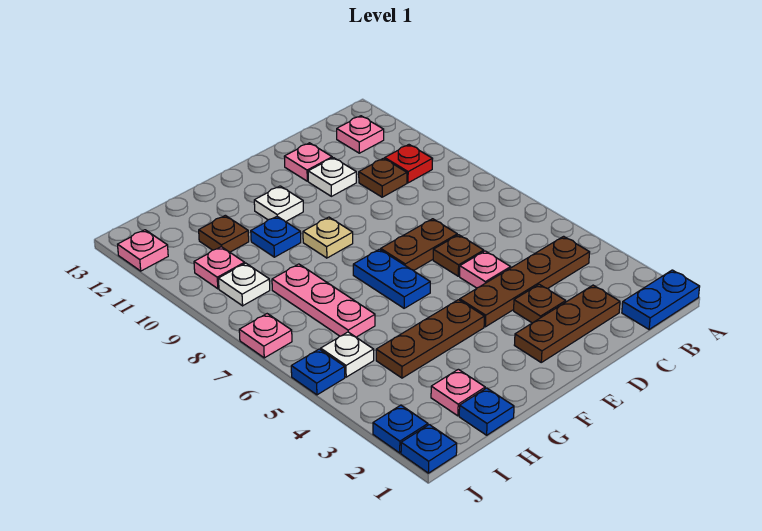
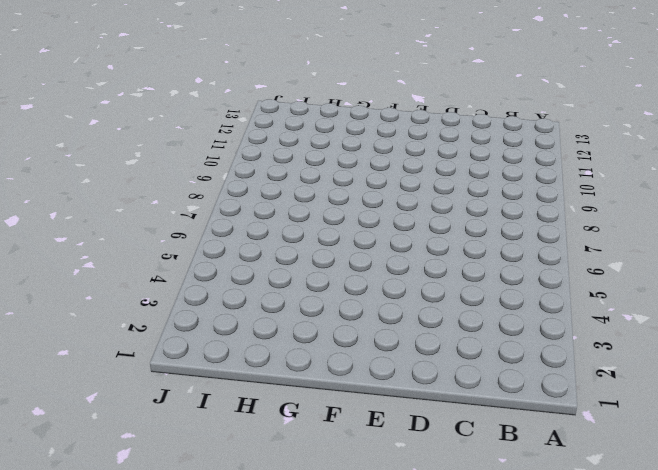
none -> blue 1x2 plate [622,270,700,329]
none -> brown 1x4 plate [460,236,590,327]
none -> red 1x1 plate [385,145,433,183]

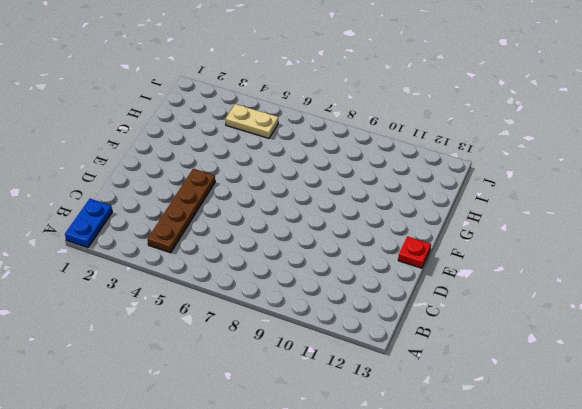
red 1x1 plate [398,236,431,268] -> red 1x1 plate moved to [385,145,433,183]
tan 1x2 plate [226,104,278,138] -> white 1x1 plate [321,332,374,377]
none -> pink 1x1 plate [337,116,384,153]
none -> brown 1x3 plate [515,285,620,362]
none -> brown 1x1 plate [359,158,407,197]

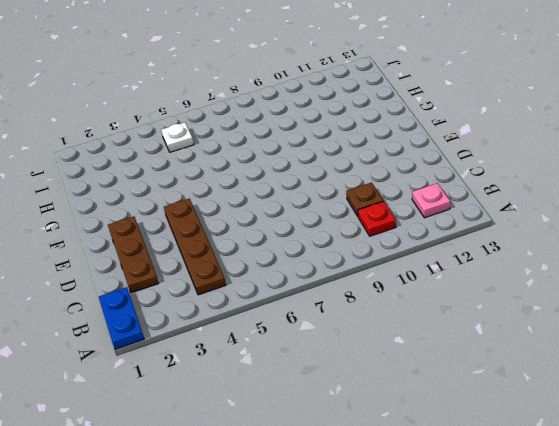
none -> brown 1x1 plate [514,284,566,323]
none -> pink 1x1 plate [460,251,511,288]
none -> brown 1x1 plate [433,235,484,276]

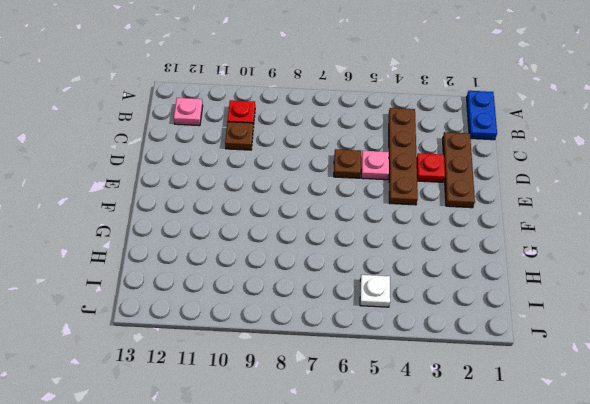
red 1x1 plate [417,153,445,182] -> brown 1x1 plate [514,284,566,323]
none -> brown 1x2 plate [381,219,457,271]
none -> white 1x1 plate [308,158,356,196]
none -> pink 1x1 plate [284,143,332,181]

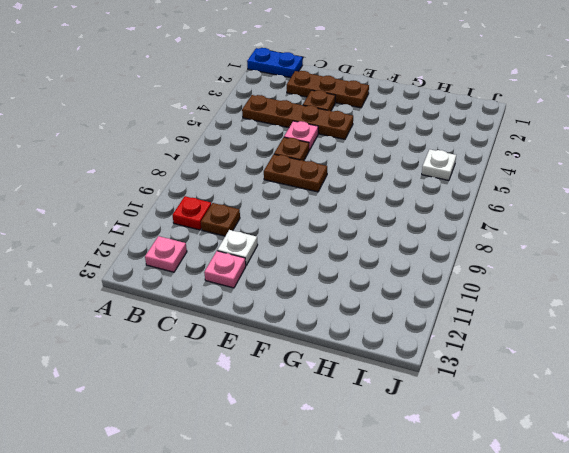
none -> brown 1x3 plate [376,300,484,378]
none -> blue 1x2 plate [353,249,430,308]
none -> tan 1x1 plate [303,217,353,258]

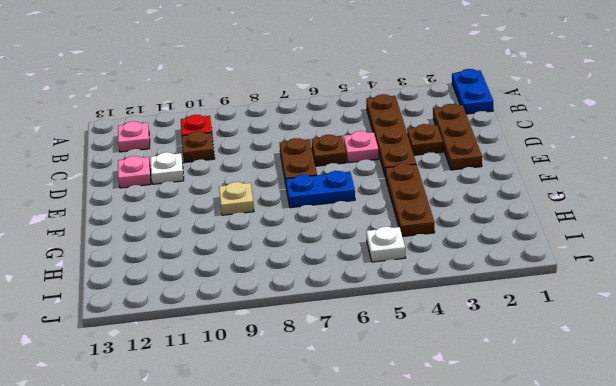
none -> white 1x1 plate [254,186,303,222]
none -> blue 1x1 plate [251,216,301,257]
none -> blue 1x1 plate [459,388,514,435]

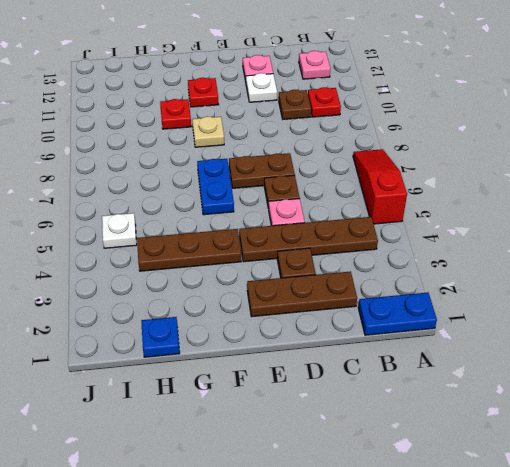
red 1x3 slope [353,149,407,224] -> none
red 1x1 plate [188,78,219,107] -> white 1x1 plate [254,186,303,222]
red 1x1 plate [160,99,191,129] -> blue 1x1 plate [251,216,301,257]
none -> pink 1x1 plate [431,369,485,416]
none -> pink 1x3 plate [272,264,375,337]
none -> brown 1x1 plate [199,215,249,252]

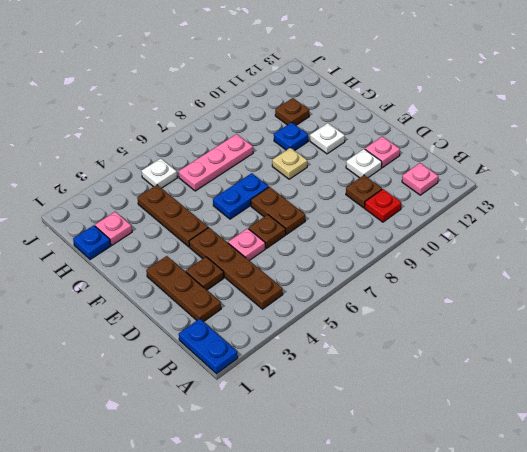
none -> white 1x1 plate [218,263,270,306]
none -> pink 1x1 plate [194,247,245,289]
none -> blue 1x1 plate [401,425,457,473]

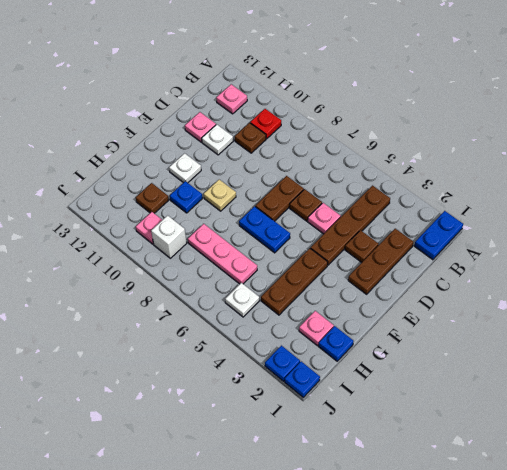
white 1x1 brick [151,215,187,258] -> white 1x1 plate [218,263,270,306]
none -> blue 1x1 plate [291,349,345,395]
none -> pink 1x1 plate [239,314,292,358]
none -> pink 1x1 plate [118,230,168,271]

